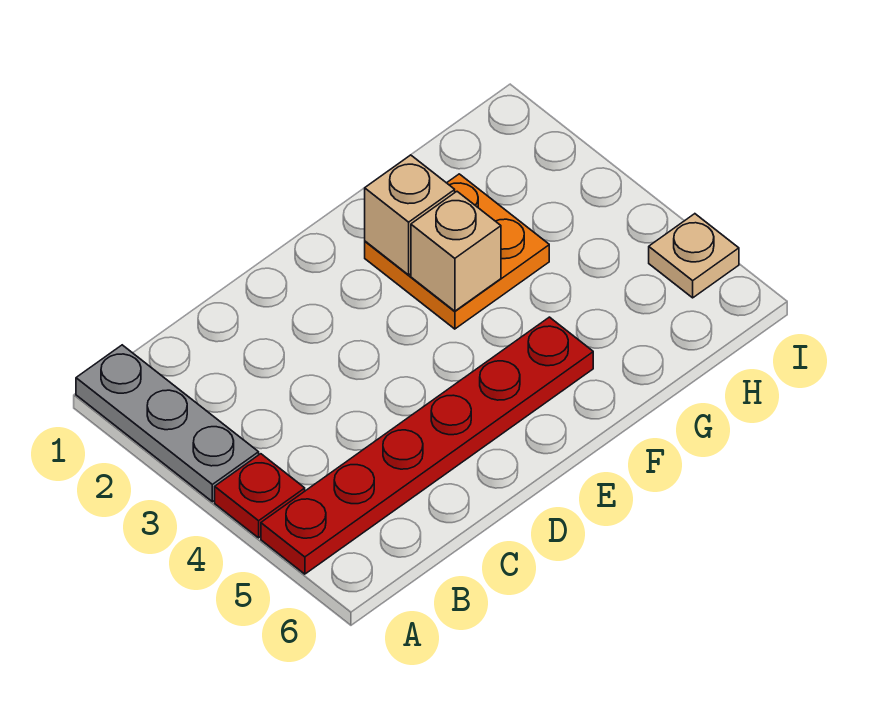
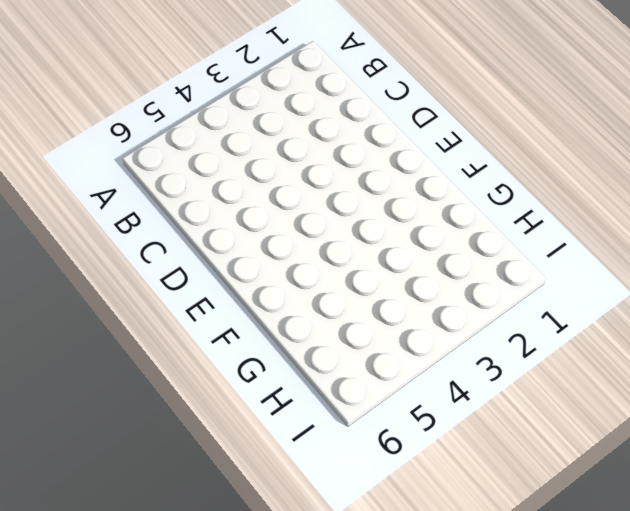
none -> grey 1x3 plate [76,345,259,502]
none -> red 1x1 plate [215,454,305,538]

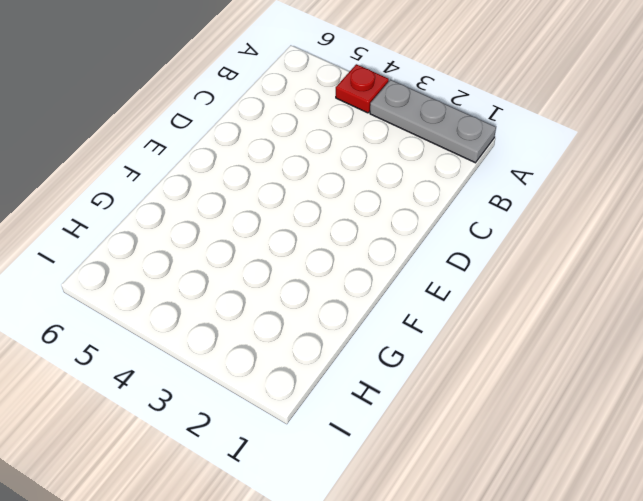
none -> red 1x6 plate [261,317,593,574]
none -> orange 2x2 plate [365,174,549,329]

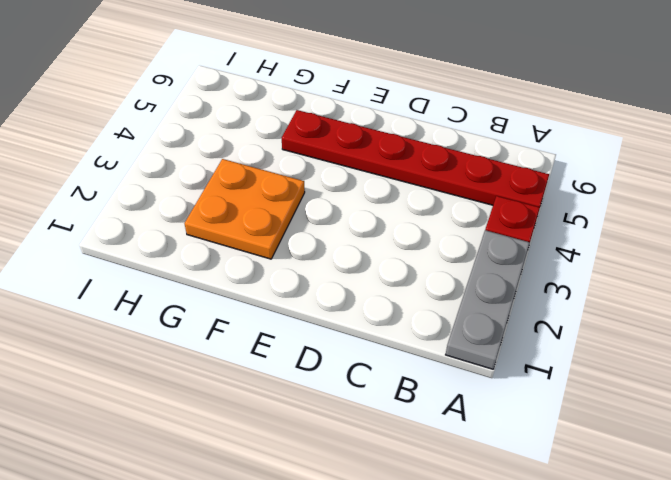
none -> tan 1x1 plate [649,214,739,298]
none -> tan 1x1 brick [365,155,455,275]

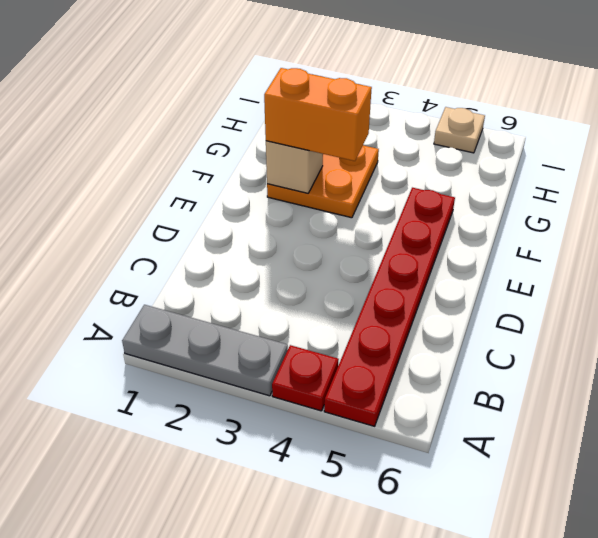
orange 1x2 brick [264,68,372,161] -> none
none -> tan 1x1 brick [411,192,501,311]

